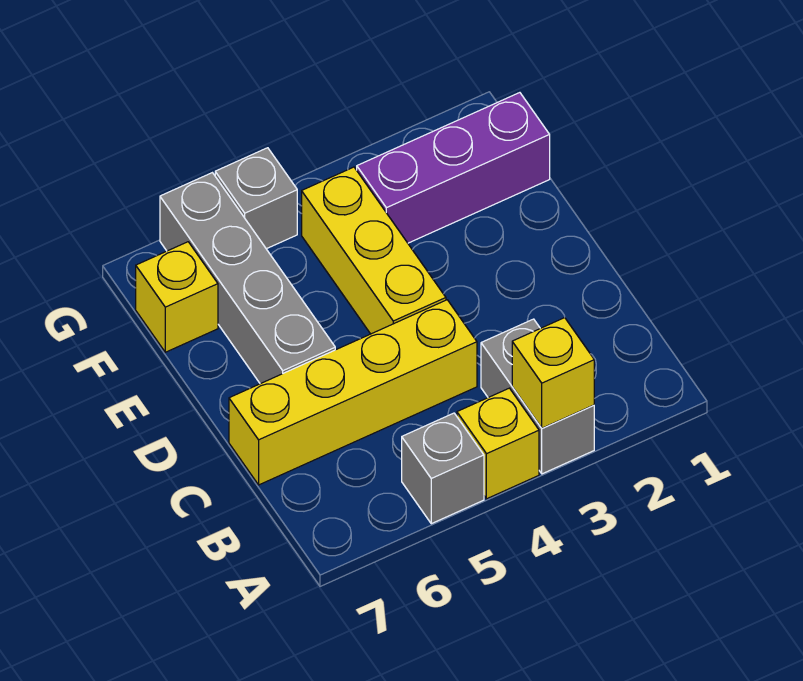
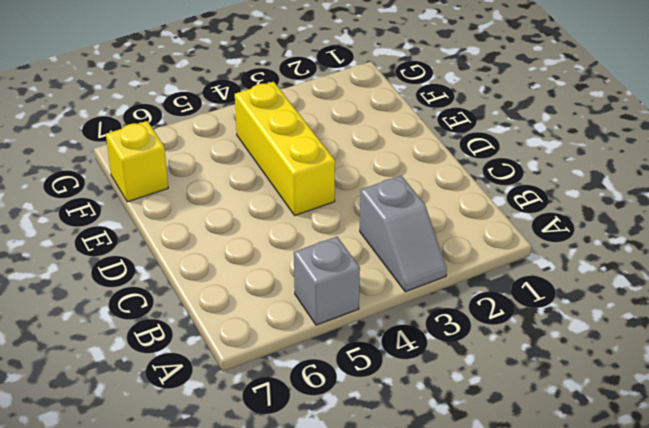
grey 1x2 slope [360,176,447,292] -> grey 1x2 brick [481,319,594,474]
none -> yellow 1x1 brick [457,388,539,499]
none -> yellow 1x4 brick [229,300,477,485]

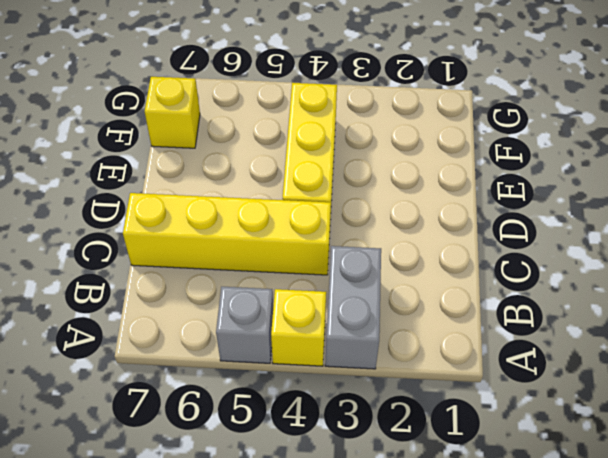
none -> grey 1x4 brick [160,173,335,384]
none -> purple 1x3 brick [357,93,550,243]

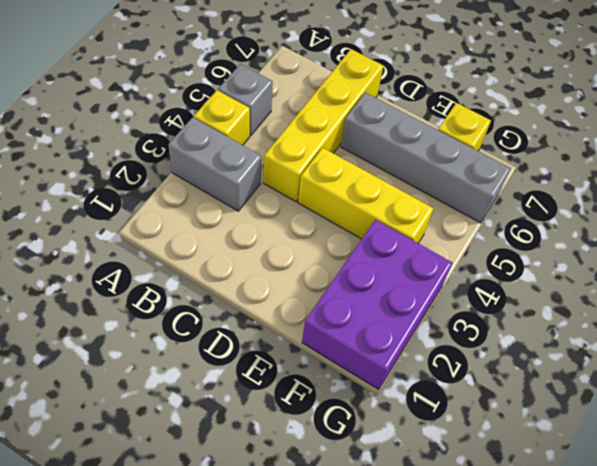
purple 2x3 brick [302,220,452,390] -> purple 1x3 brick [357,93,550,243]
none -> grey 1x1 brick [215,148,297,249]
none -> yellow 1x1 brick [512,318,594,428]

